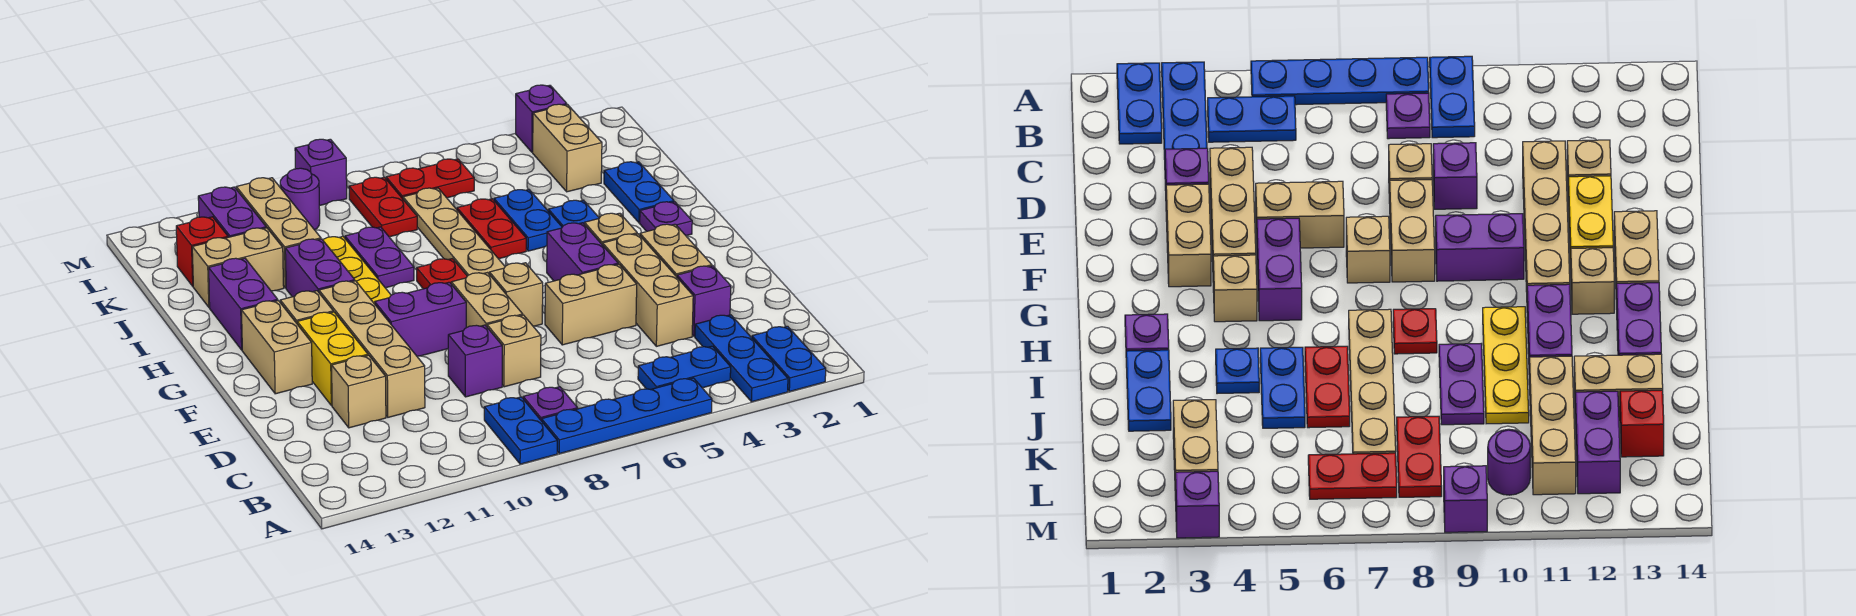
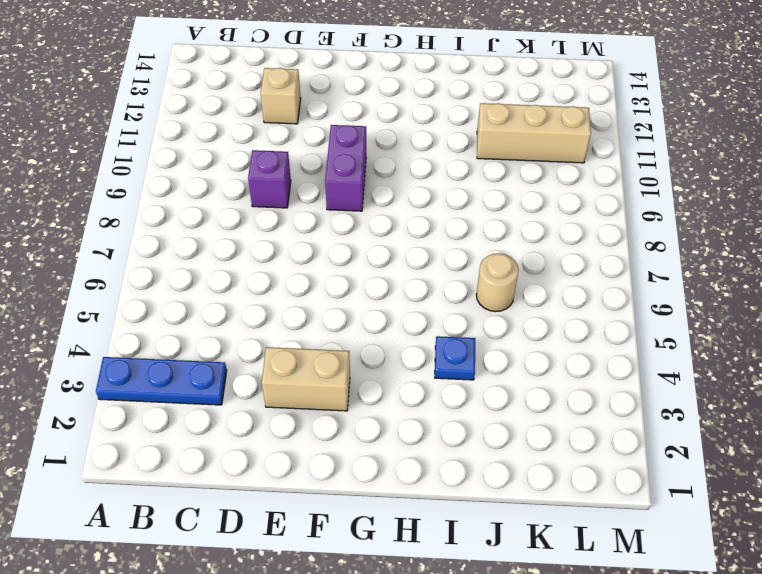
tan 1x1 round brick [476,253,519,312] -> red 1x2 plate [457,199,526,259]
none -> blue 1x2 plate [752,326,826,392]
none -> blue 1x4 plate [542,378,712,454]
none -> blue 1x2 plate [484,397,557,464]
none -> blue 1x2 plate [638,346,731,390]

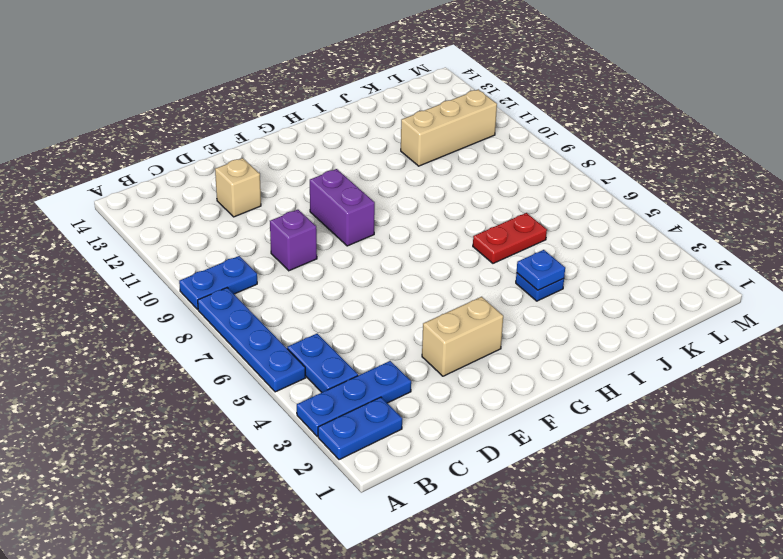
blue 1x1 plate [517,250,565,290] -> none
none -> purple 1x1 plate [523,387,578,421]
none -> purple 1x1 brick [677,266,731,336]
none -> tan 1x3 brick [603,234,693,346]
none -> tan 1x1 brick [487,315,541,387]

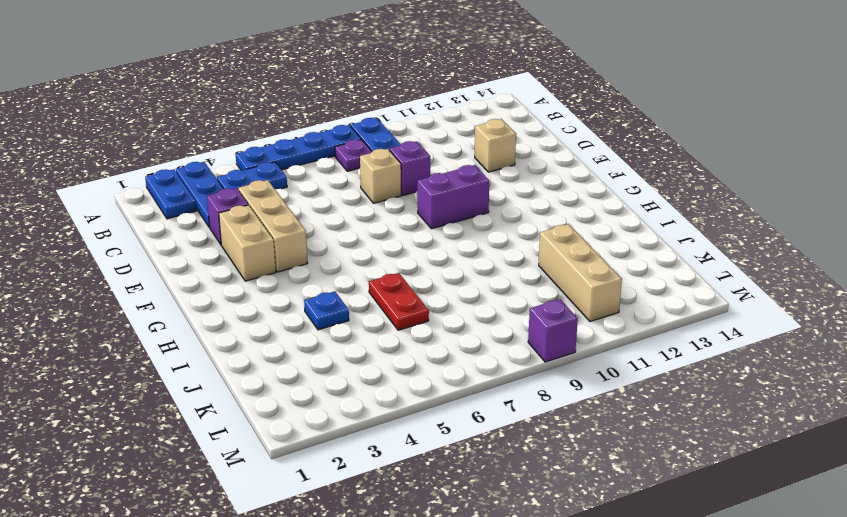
none -> tan 1x4 brick [319,281,425,417]
none -> tan 1x2 brick [545,264,637,345]
none -> tan 1x2 brick [451,273,523,328]
none -> yellow 1x2 brick [297,312,368,406]

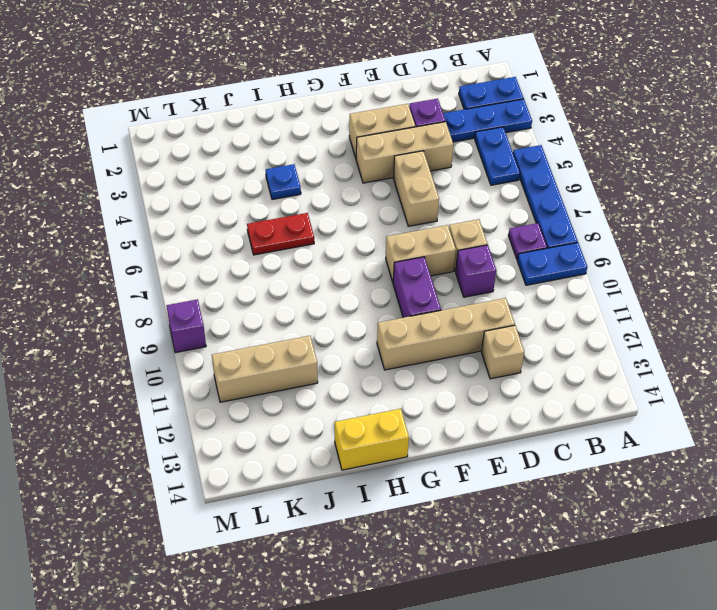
yellow 1x2 brick [335,409,409,470] -> yellow 1x2 brick moved to [297,312,368,406]
none -> purple 1x2 brick [547,223,618,281]
none -> tan 1x1 brick [489,263,543,326]
none -> tan 1x2 brick [241,301,312,394]
none -> tan 1x1 brick [584,213,637,245]

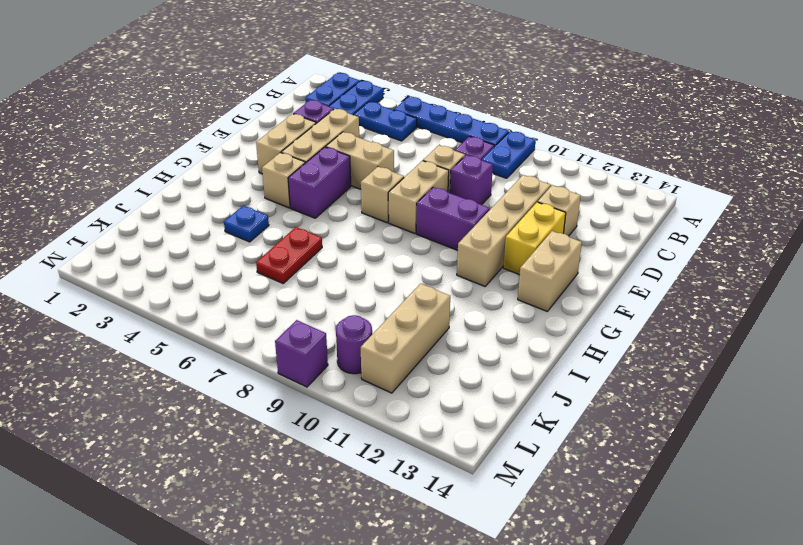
none -> tan 1x1 brick [280,291,333,323]
none -> purple 1x1 plate [640,202,692,236]
none -> tan 1x4 plate [403,188,505,276]
none -> red 1x1 plate [417,259,467,289]

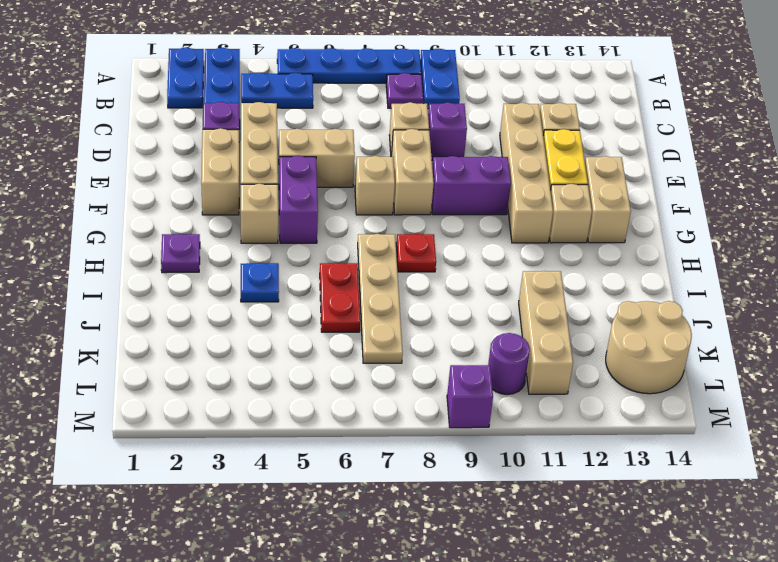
tan 2x2 round brick [606,301,692,394] -> red 1x1 brick [176,217,228,286]
none -> yellow 1x3 plate [323,237,391,304]
none -> purple 1x2 brick [285,239,355,297]
none -> purple 1x2 brick [209,258,278,350]
none -> blue 1x2 plate [604,162,674,223]

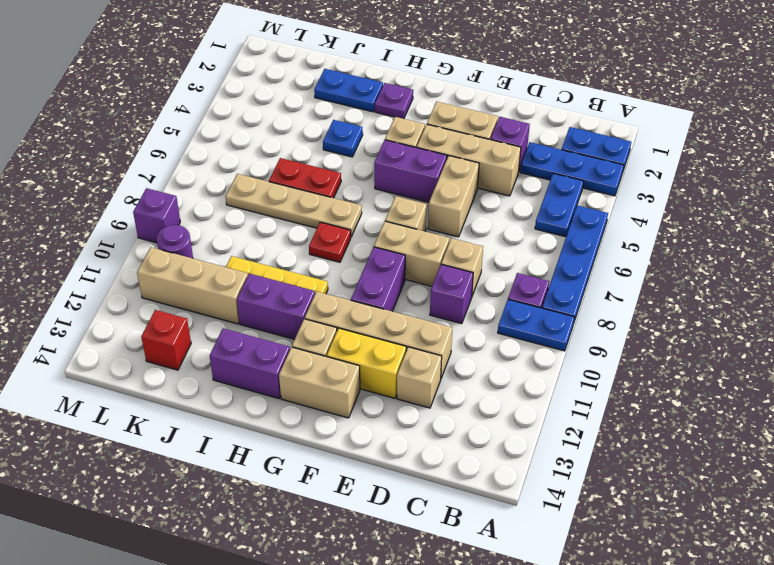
none -> blue 1x2 plate [494,190,562,251]
none -> purple 1x2 plate [345,227,414,288]
none -> tan 1x2 brick [192,228,284,308]
none -> tan 1x2 brick [533,104,602,192]

